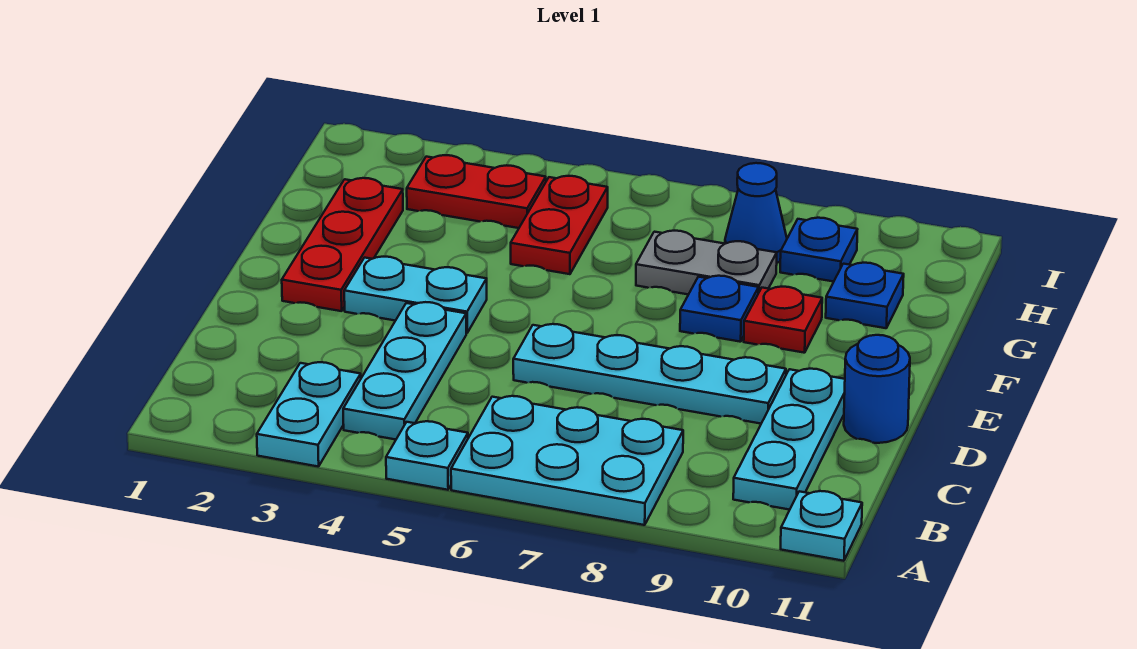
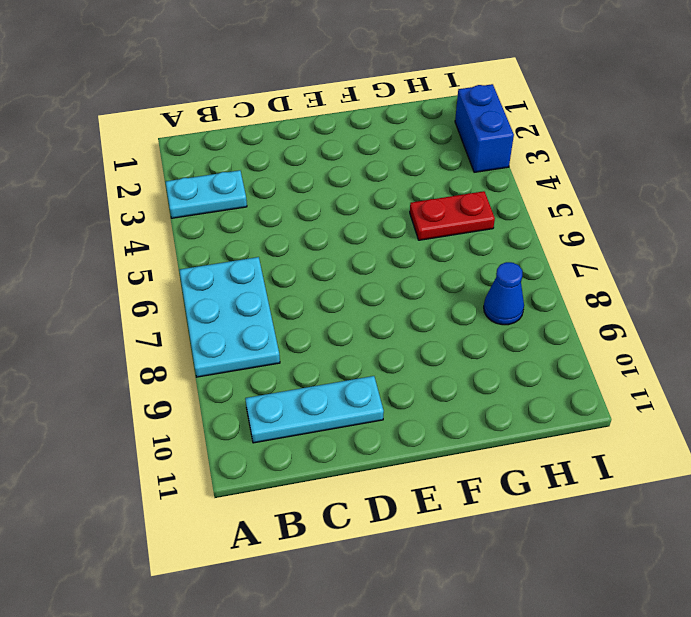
blue 1x2 brick [455,84,514,172] -> none
none -> cyan 1x1 plate [386,421,468,490]
none -> cyan 1x1 plate [781,491,862,561]
none -> cyan 1x3 plate [343,302,466,440]

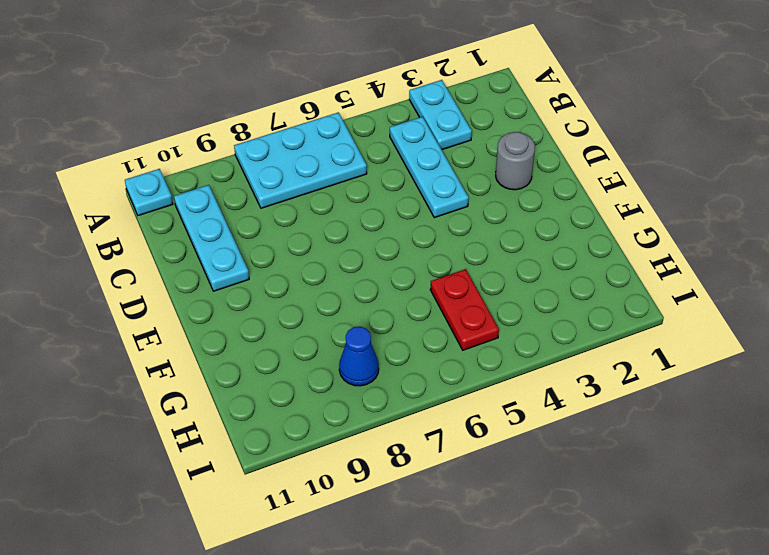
grey 1x1 round brick [496,132,535,190] -> none
none -> cyan 1x1 plate [386,421,468,490]
none -> cyan 1x4 plate [513,324,786,424]
none -> blue 1x1 round brick [844,335,910,443]

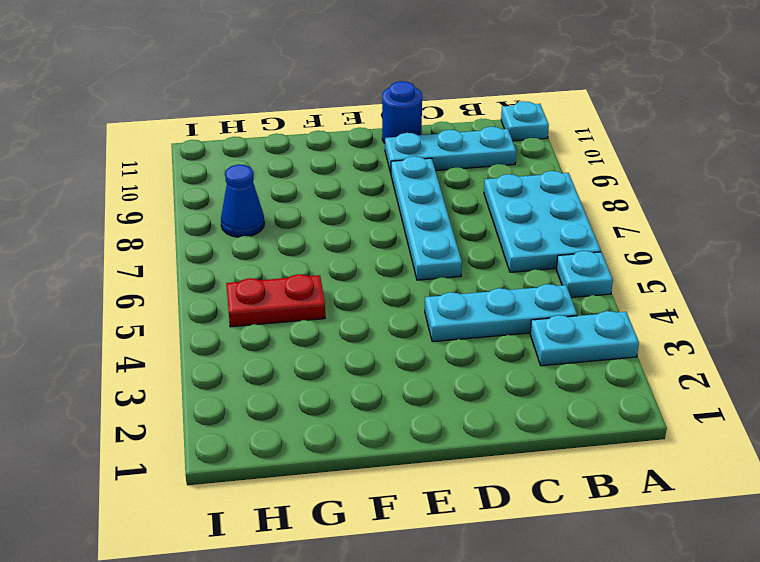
none -> red 1x3 plate [282,178,403,311]
none -> cyan 1x2 plate [344,257,487,333]
none -> blue 1x1 plate [680,276,759,342]

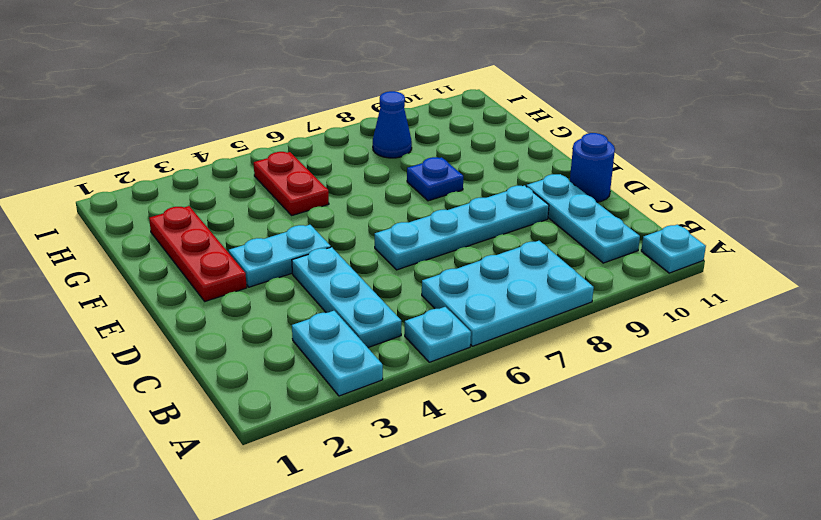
none -> red 1x1 plate [744,287,822,353]
none -> grey 1x2 plate [636,231,777,294]
none -> blue 1x1 plate [826,263,904,328]

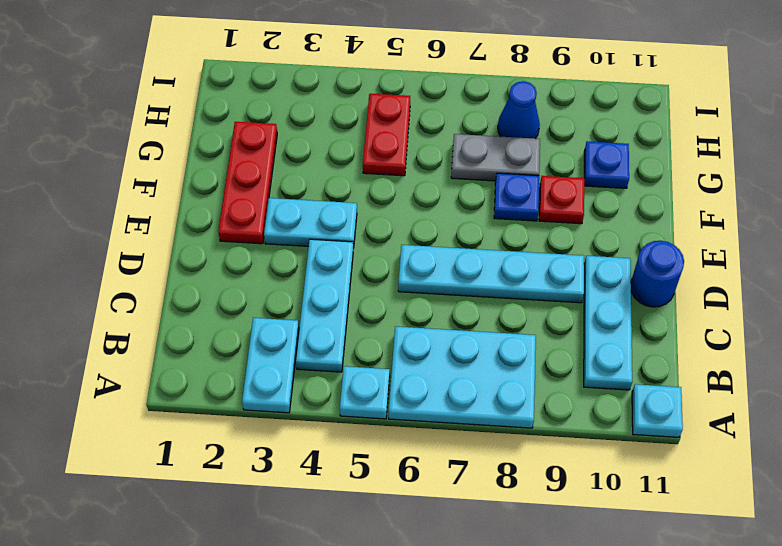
none -> red 1x2 plate [407,155,546,228]
none -> blue 1x1 plate [780,218,857,282]

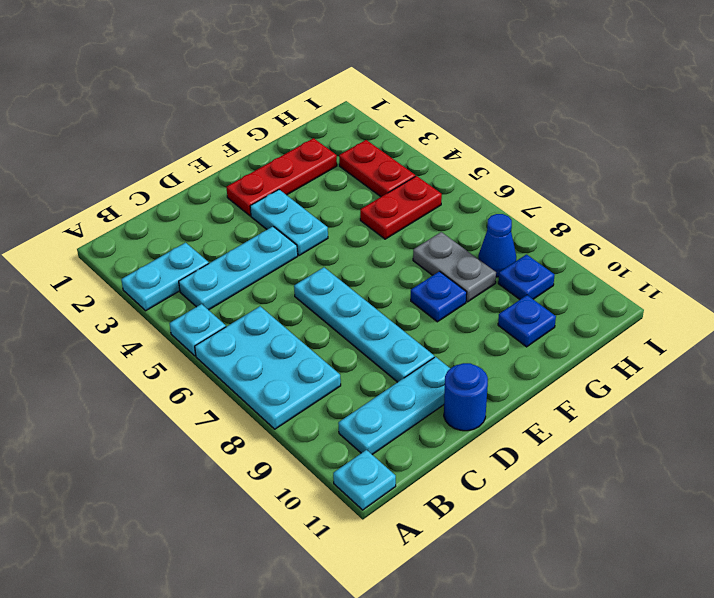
none -> red 1x1 plate [744,287,822,353]

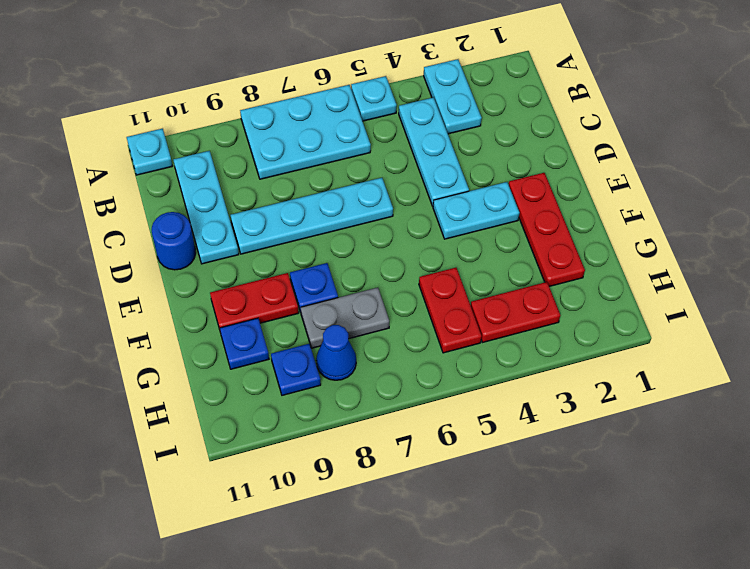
red 1x2 plate [210,273,299,333] -> red 1x1 plate [744,287,822,353]

